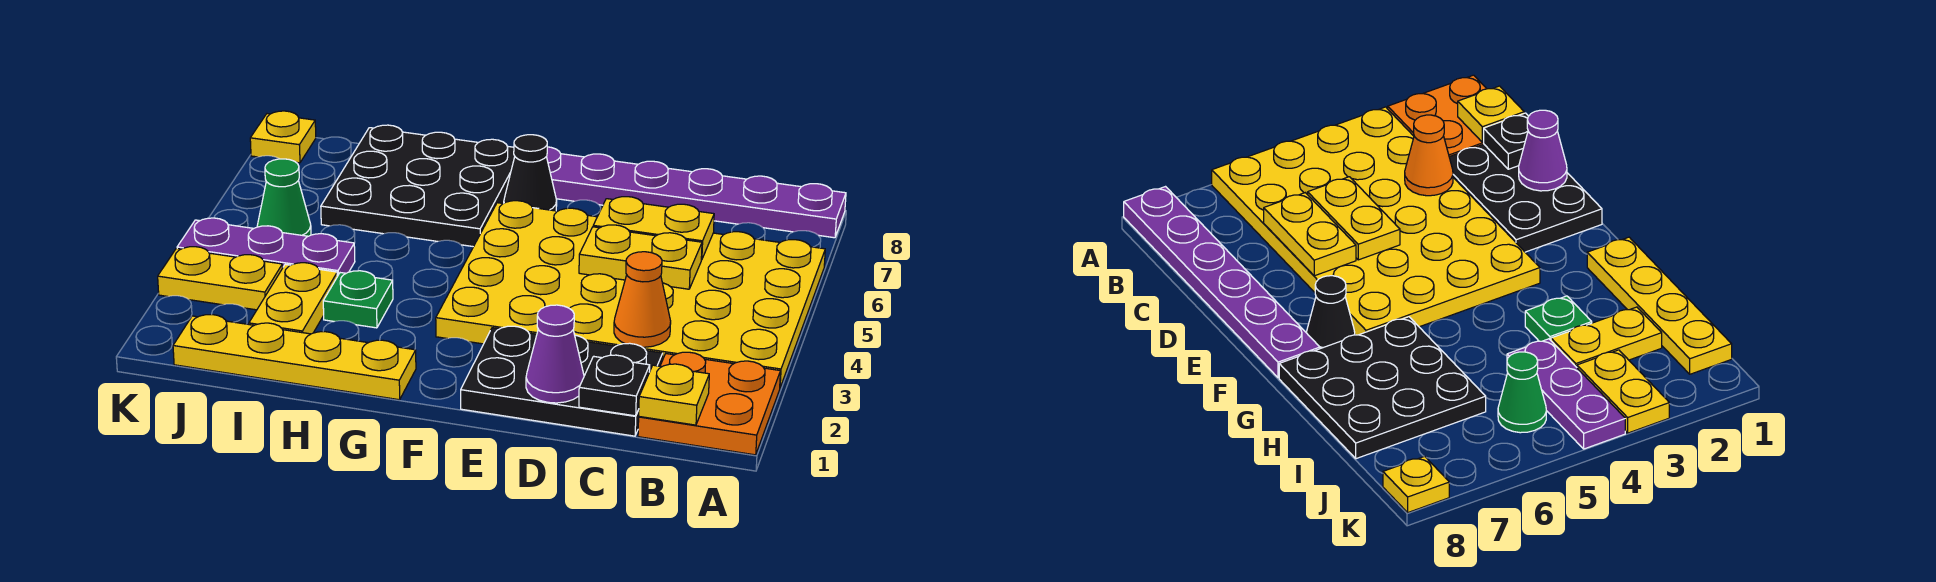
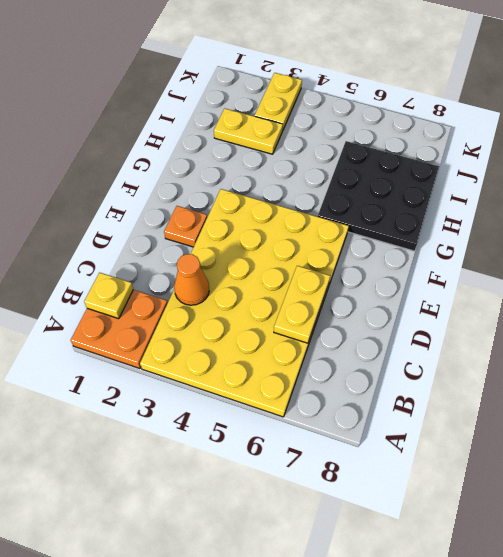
orange 1x1 plate [164,206,207,247] -> black 2x3 plate [461,326,663,436]
none -> purple 1x6 plate [547,147,846,238]
none -> black 1x1 cone [504,135,557,211]
none -> yellow 1x4 plate [173,315,416,400]

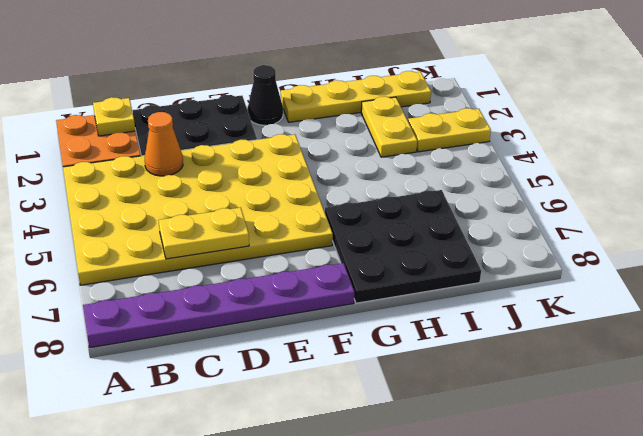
black 1x1 cone [248,65,283,125] -> black 1x1 cone moved to [504,135,557,211]
none -> green 1x1 plate [323,271,393,328]
none -> purple 1x3 plate [177,218,355,276]
none -> green 1x1 cone [257,159,311,236]

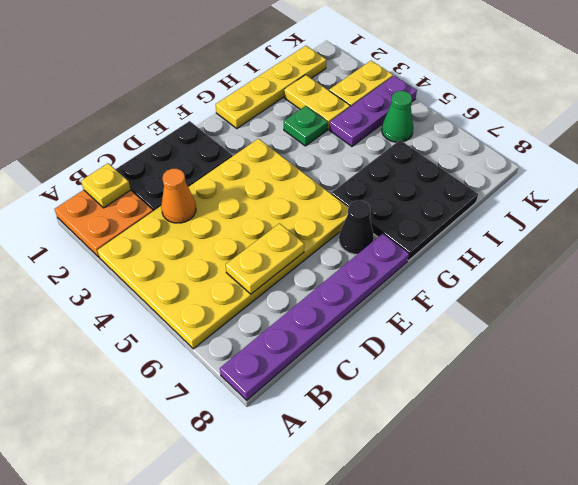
none -> yellow 1x1 plate [250,111,316,163]
none -> black 1x1 plate [579,355,650,416]
none -> yellow 1x2 plate [579,225,702,289]

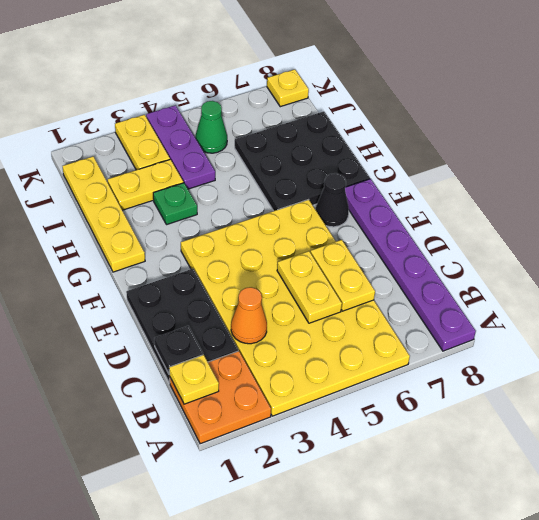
none -> purple 1x1 cone [526,305,584,403]

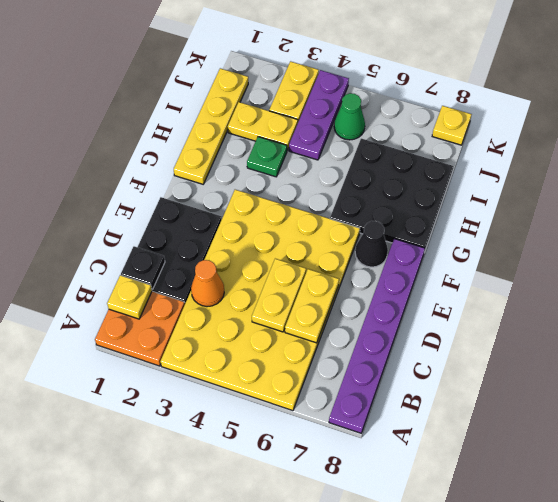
none -> purple 1x1 cone [526,305,584,403]

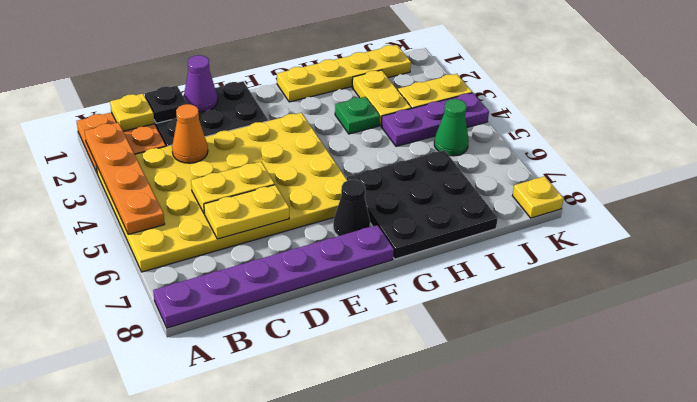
orange 1x4 plate [85,122,165,234] -> none

